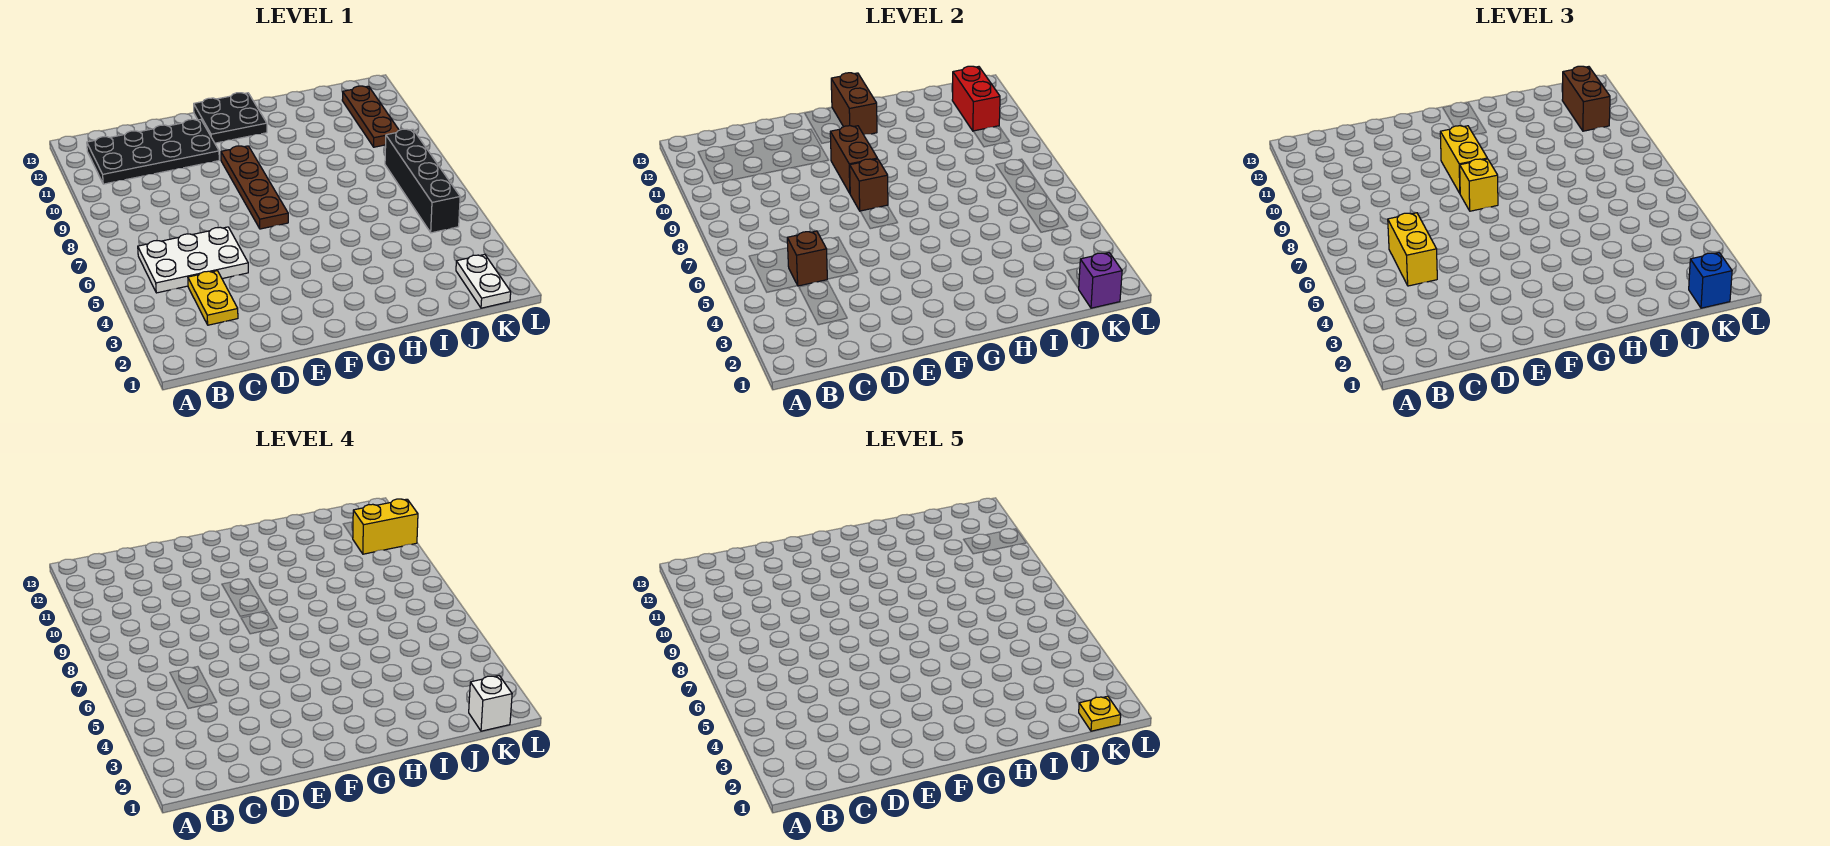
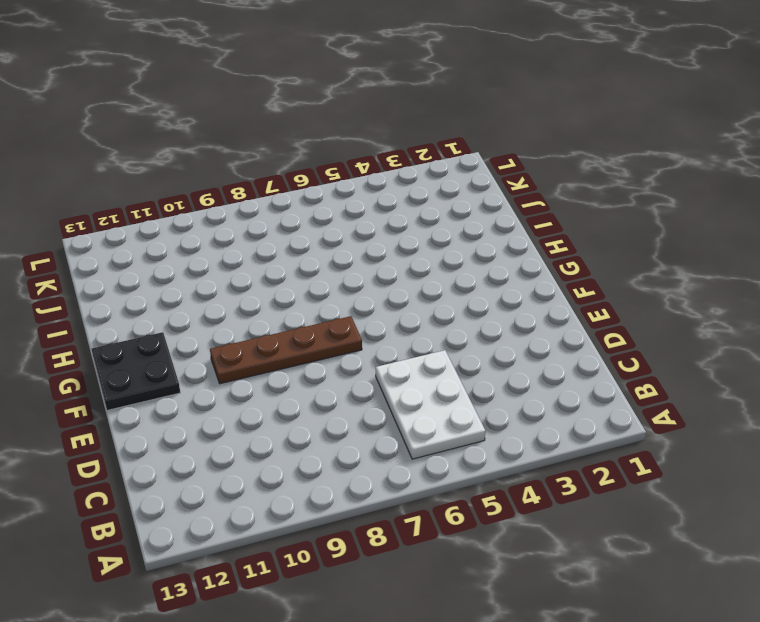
none -> black 2x4 plate [87,119,219,184]
none -> yellow 1x2 plate [188,271,238,325]
none -> white 1x2 plate [456,254,511,308]

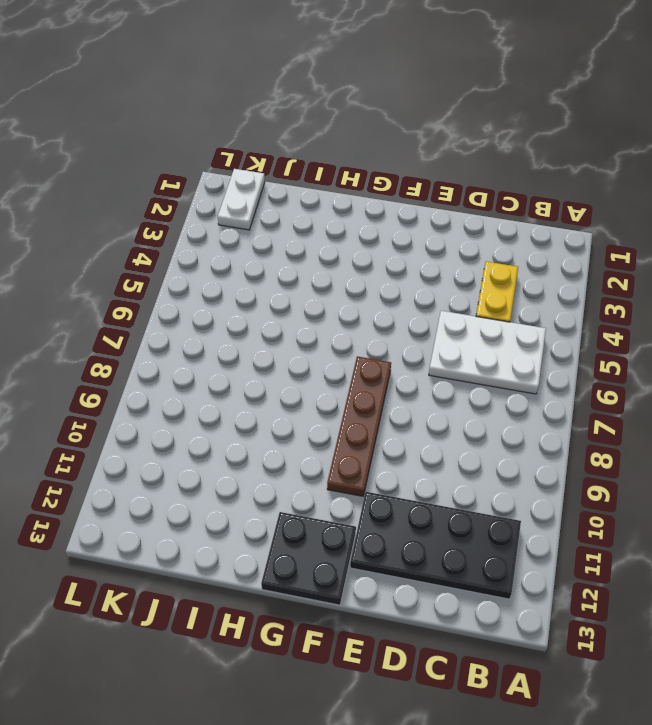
none -> black 1x4 brick [385,129,460,233]
none -> brown 1x3 plate [342,86,399,147]
none -> brown 1x1 brick [787,231,827,286]

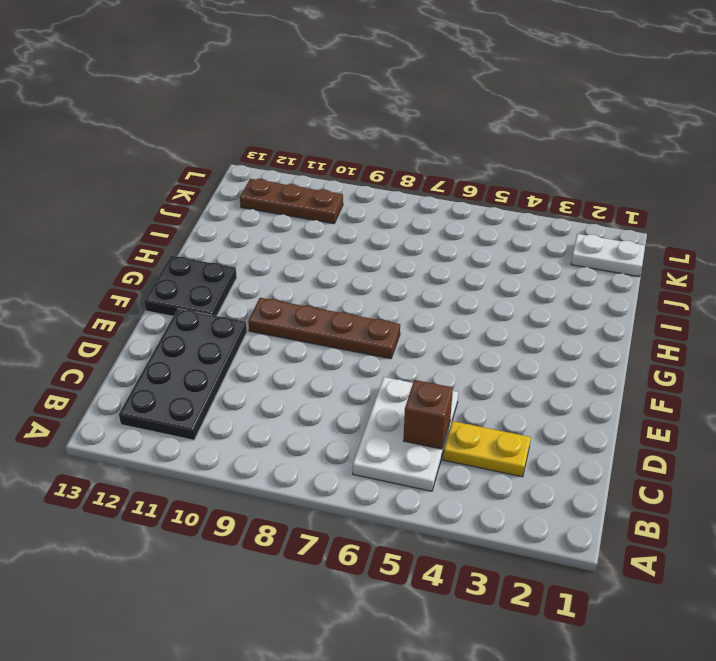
none -> black 1x4 brick [385,129,460,233]
none -> brown 1x1 brick [850,159,888,211]
none -> brown 1x2 brick [830,126,877,193]

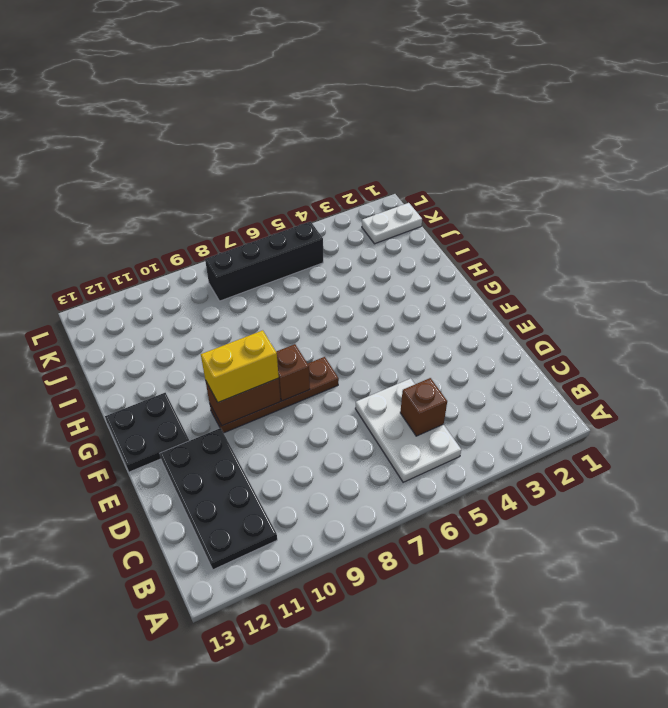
none -> yellow 1x2 plate [188,271,238,325]
none -> brown 1x3 plate [342,86,399,147]
none -> brown 1x2 brick [831,73,877,135]

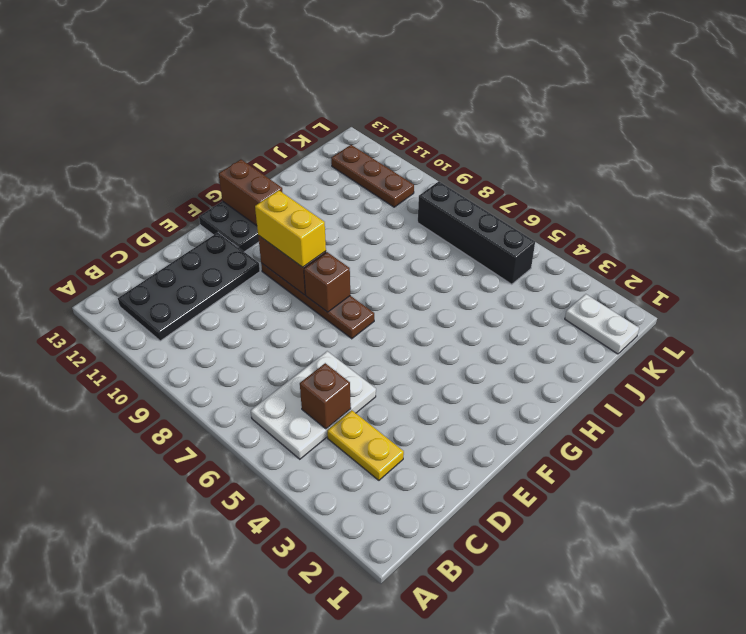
none -> purple 1x1 brick [1078,253,1122,308]
none -> red 1x2 brick [952,66,1000,131]
none -> yellow 1x2 brick [1388,213,1437,286]

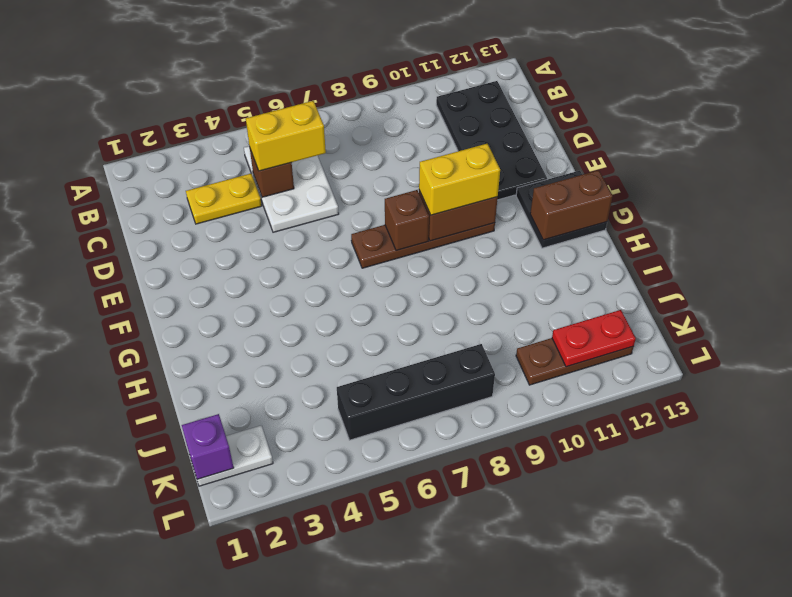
red 1x2 plate [552,310,636,367] -> red 1x2 brick [952,66,1000,131]
none -> yellow 1x1 brick [1460,159,1498,211]
none -> blue 1x1 brick [1689,253,1732,308]
none -> brown 1x2 brick [1562,66,1610,131]

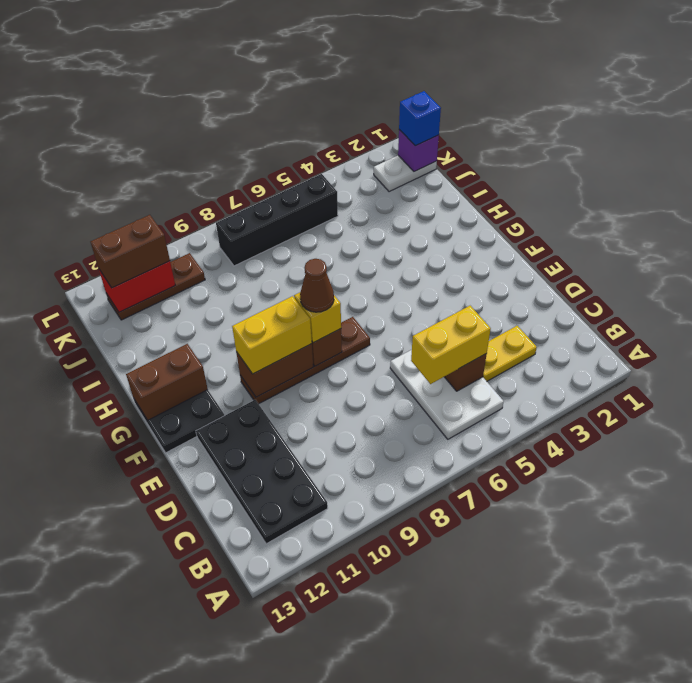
brown 1x1 cone [300,259,334,312] -> none
none -> white 1x1 brick [469,676,512,731]
none -> yellow 1x2 brick [353,499,418,554]
none -> yellow 1x1 plate [1079,696,1121,731]

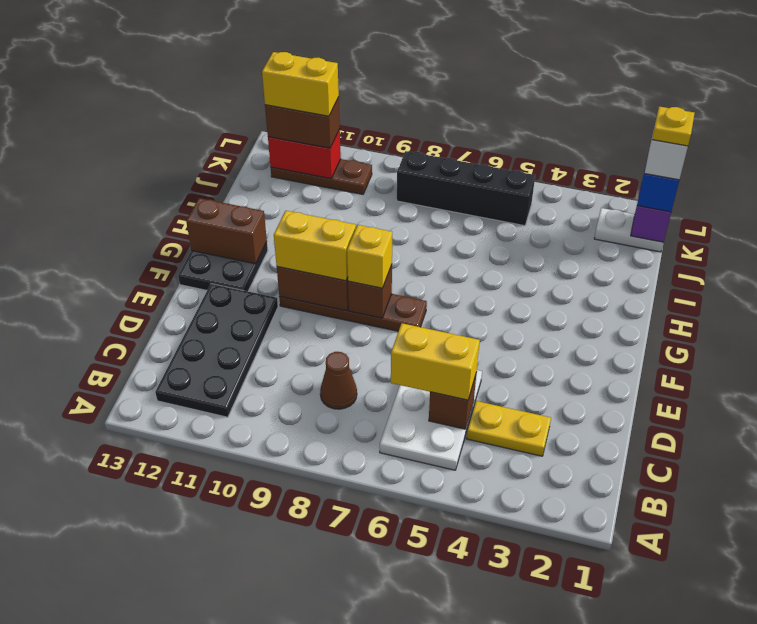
brown 1x1 cone [320,352,357,409] -> none
yellow 1x2 brick [262,52,339,116] -> yellow 1x2 brick turned to [353,499,418,554]

